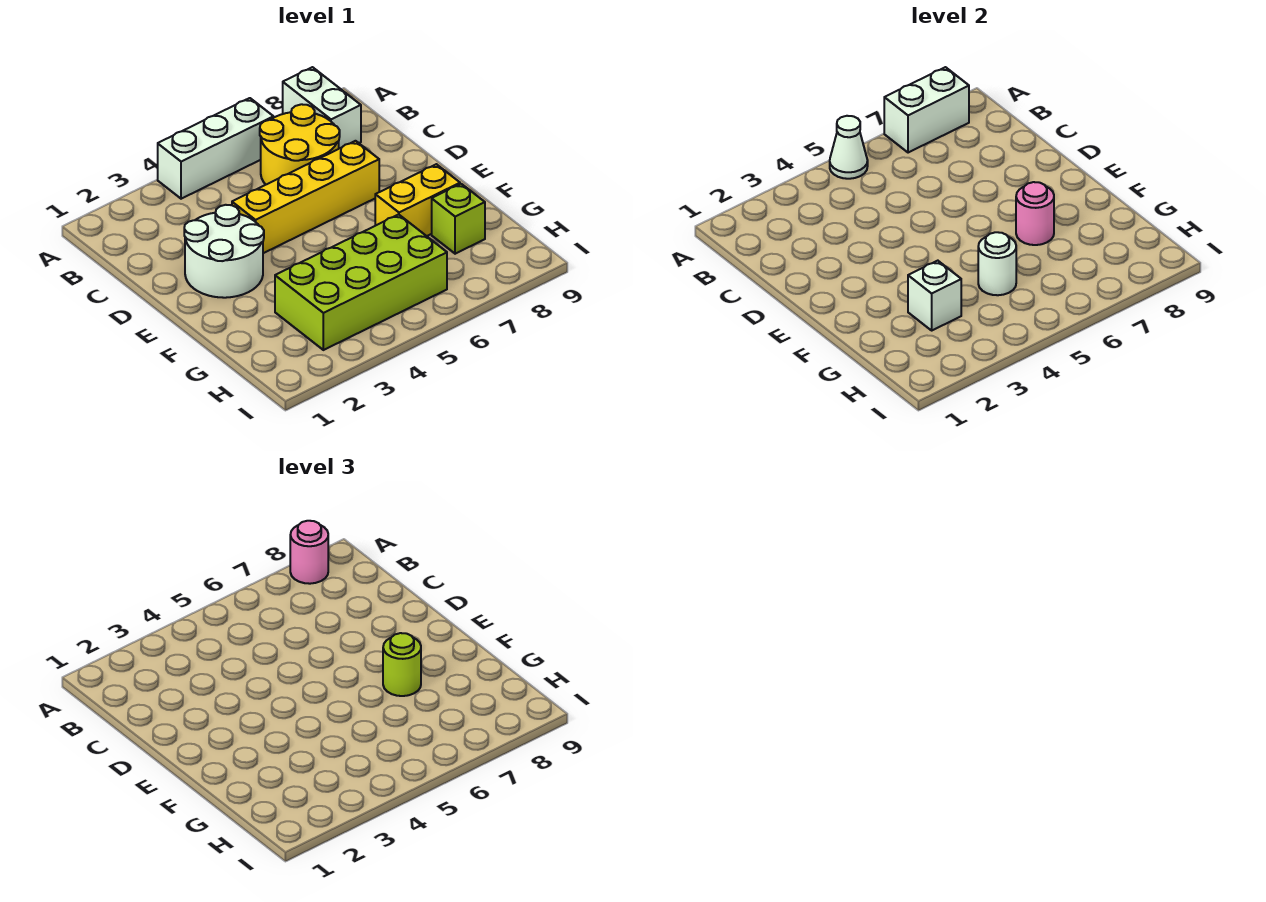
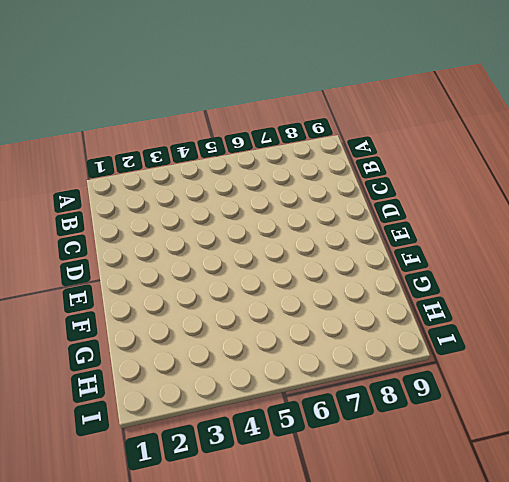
none -> white 1x3 brick [158,98,274,199]
none -> white 1x2 brick [283,67,361,149]
none -> yellow 2x2 round brick [260,104,340,185]

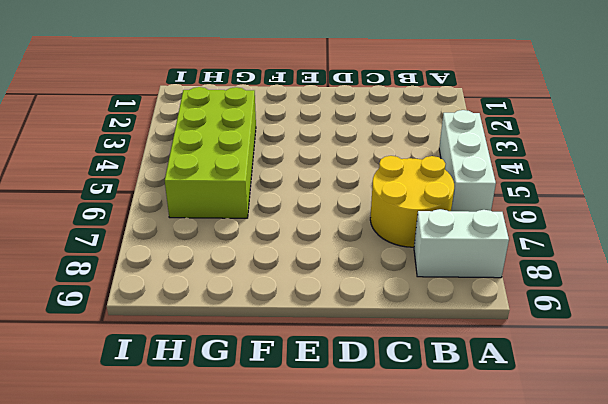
none -> white 2x2 round brick [184,205,264,298]
none -> yellow 1x4 brick [232,141,379,253]
none -> yellow 1x2 brick [375,164,460,236]

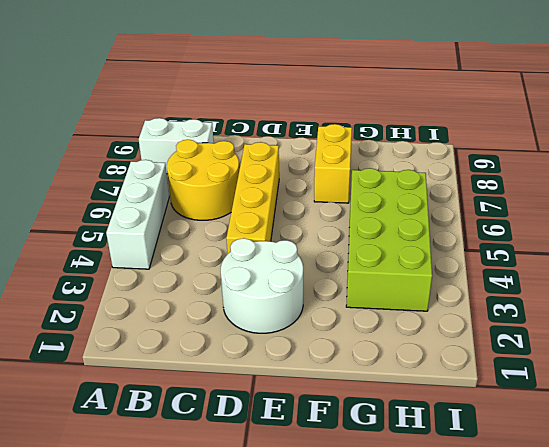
none -> lime 1x1 brick [432,184,485,254]
none -> white 1x1 cone [830,116,868,179]
none -> white 1x2 brick [884,67,969,153]

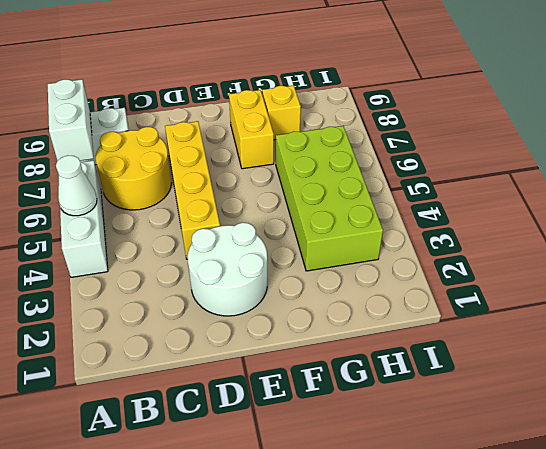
yellow 1x1 brick [262,86,301,140] -> lime 1x1 brick [432,184,485,254]
none -> pink 1x1 round brick [1016,182,1054,245]
none -> white 1x1 brick [908,261,961,330]
none -> white 1x1 round brick [978,232,1016,295]

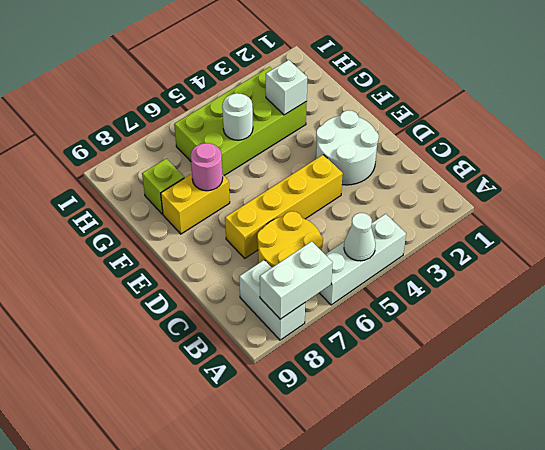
none -> pink 1x1 round brick [290,521,328,584]
none -> lime 1x1 round brick [383,633,421,696]

